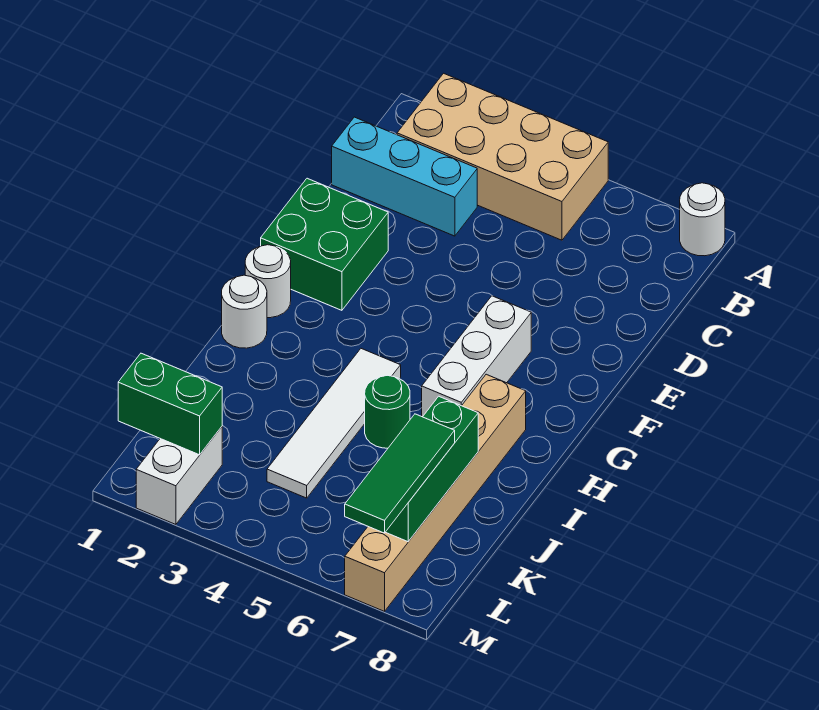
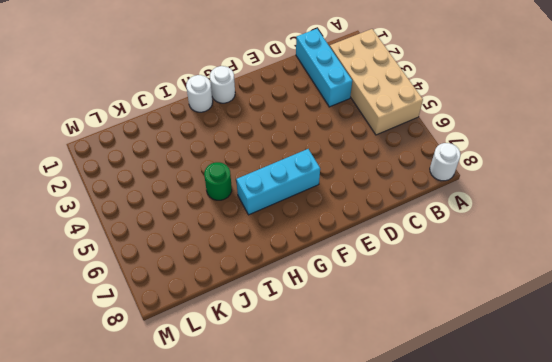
cyan 1x3 brick [236,149,320,215] -> white 1x3 brick [422,296,531,417]
none -> green 2x2 brick [261,178,388,310]
none -> white 1x4 tile [267,349,401,498]
none -> tan 1x6 brick [345,374,526,611]

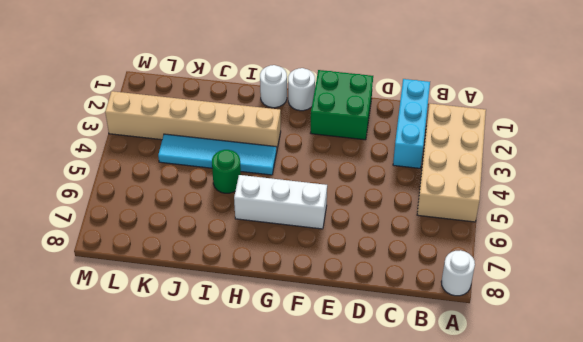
tan 1x6 brick [105,91,281,152] -> tan 1x6 brick moved to [345,374,526,611]
cyan 1x4 tile [158,134,277,175] -> white 1x4 tile [267,349,401,498]
none -> white 1x2 brick [136,427,222,525]
none -> green 1x3 brick [386,396,478,542]
none -> green 1x2 brick [118,353,222,455]

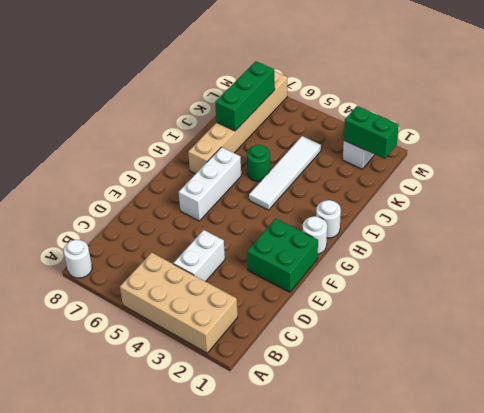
white 1x2 brick [173,230,225,281] -> none
none -> cyan 1x3 brick [332,117,477,236]
none -> green 1x3 tile [345,414,455,533]

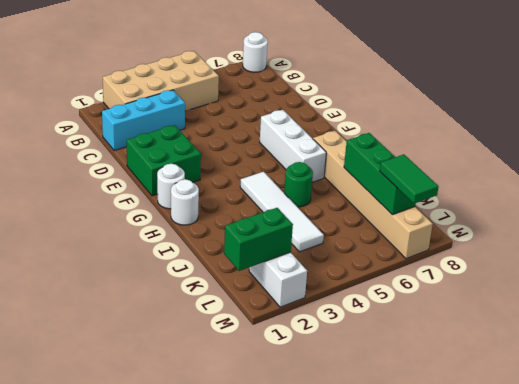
green 1x2 tile [380,154,439,204] -> green 1x3 tile [345,414,455,533]

